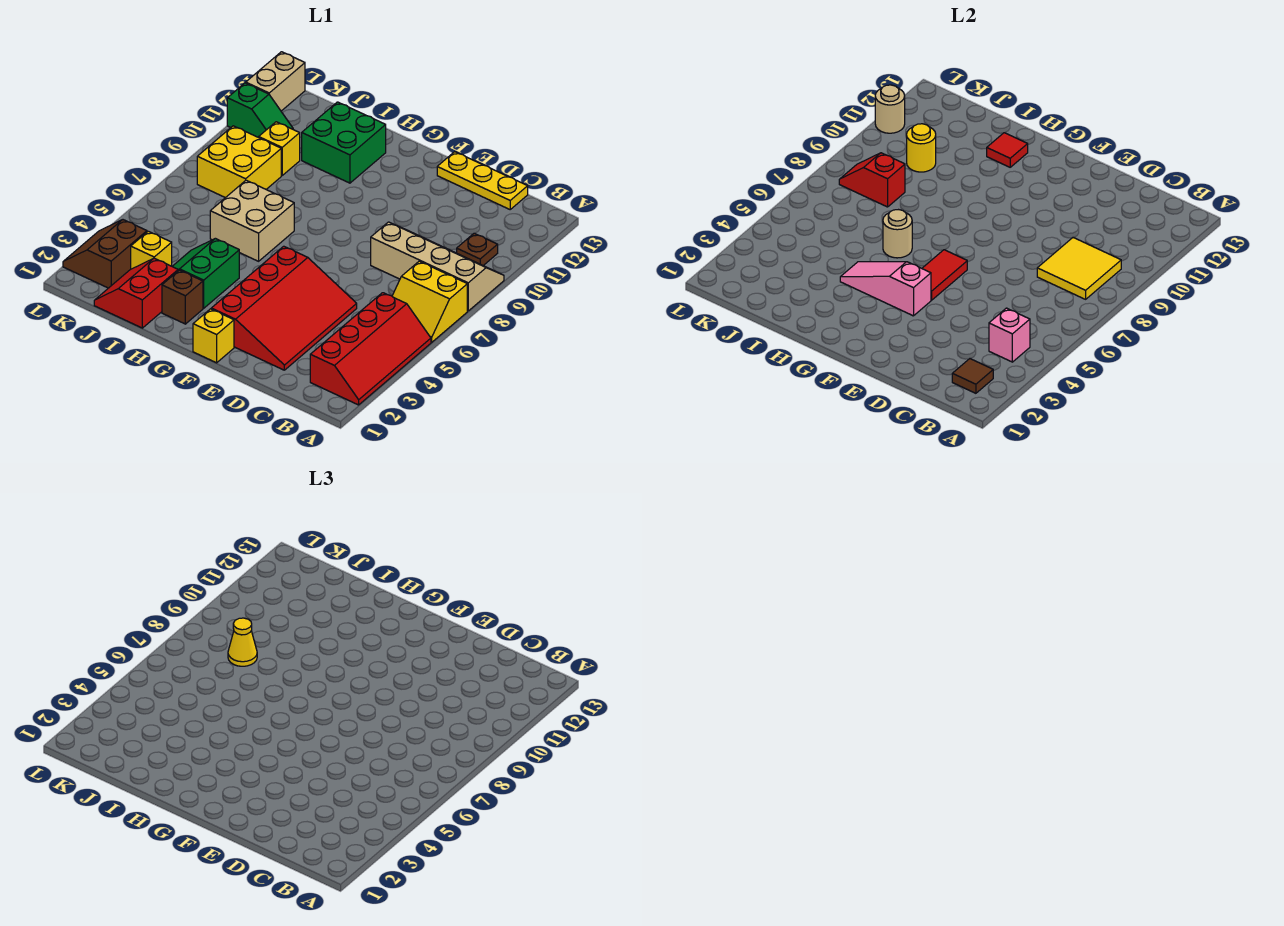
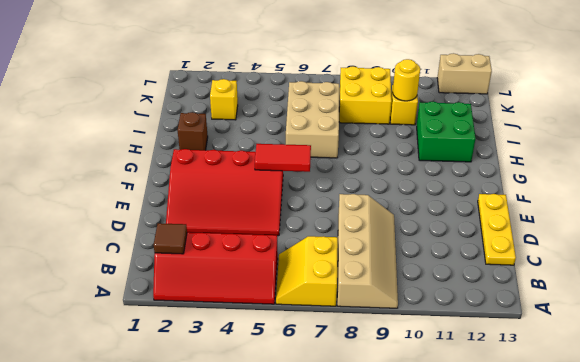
tan 2x3 brick [286,81,339,158] -> tan 2x2 brick [210,180,294,261]
none -> brown 1x1 plate [457,233,498,266]
none -> yellow 1x1 brick [193,309,234,363]
none -> green 2x2 slope [172,238,239,308]

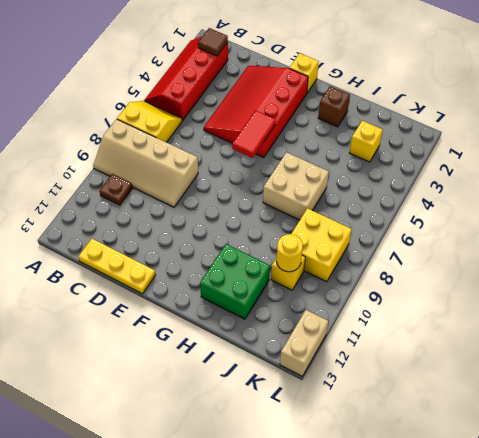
none -> green 2x2 slope [172,238,239,308]
none -> red 2x2 slope [94,258,178,328]
none -> brown 2x2 slope [63,220,147,288]

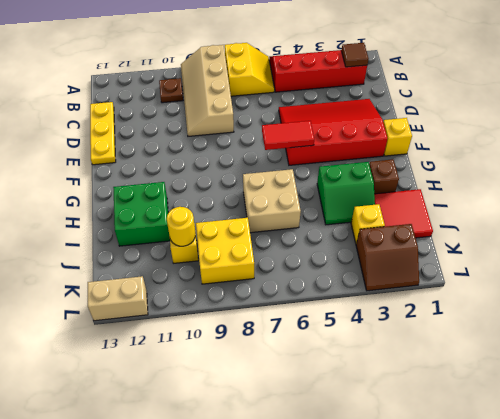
red 2x2 tile [374,189,433,238] -> red 2x2 slope [94,258,178,328]
none -> green 1x2 slope [227,83,293,137]
none -> pink 1x1 brick [989,308,1030,362]
none -> yellow 2x2 tile [1037,238,1121,299]

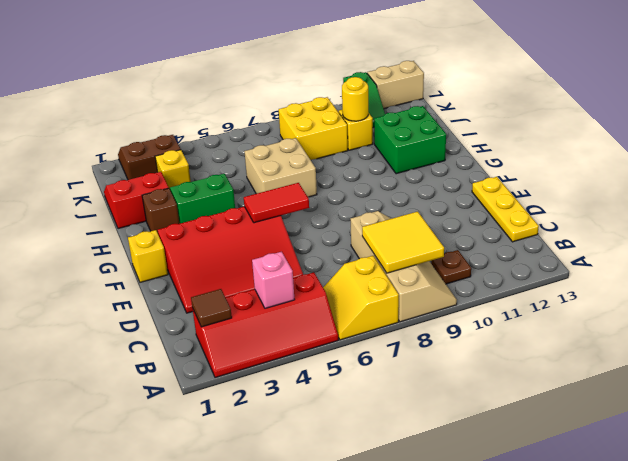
none -> pink 1x3 slope [840,262,931,316]
none -> tan 1x1 round brick [883,210,912,258]
none -> red 1x1 tile [987,133,1028,167]

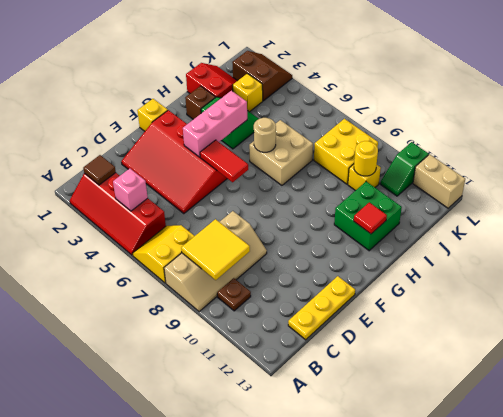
pink 1x3 brick [183,91,247,157] -> pink 1x3 slope [840,262,931,316]
none -> red 1x2 slope [839,153,905,207]
none -> tan 1x1 round brick [875,85,905,133]
none -> yellow 1x1 cone [228,618,257,666]

